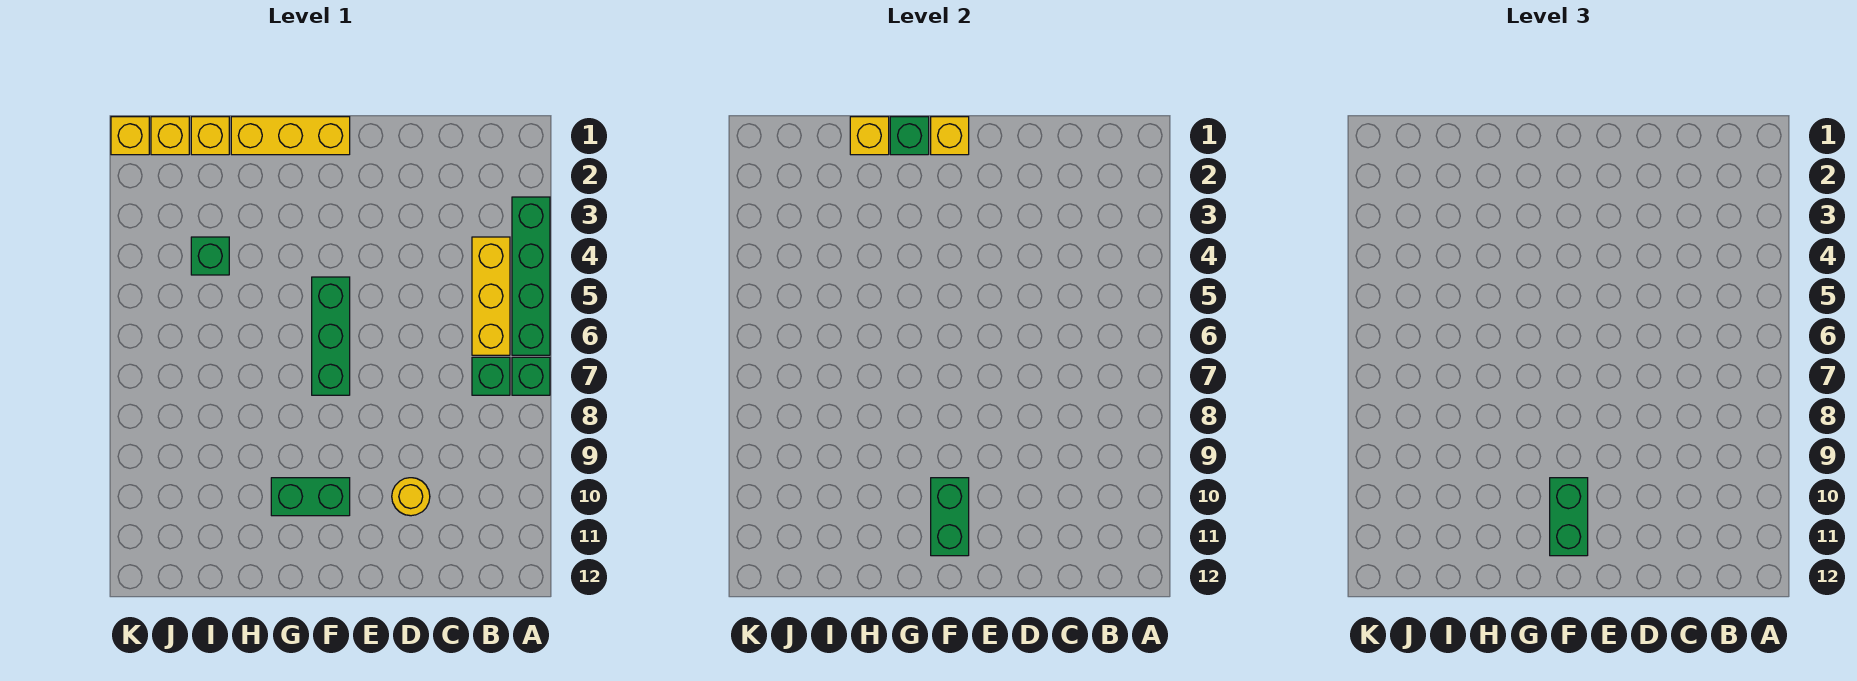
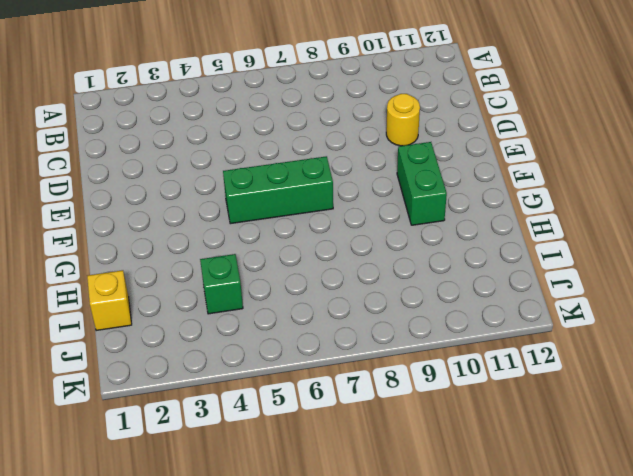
none -> green 1x4 brick [512,197,550,355]
none -> green 1x1 brick [512,357,550,395]
none -> yellow 1x3 brick [472,237,510,355]

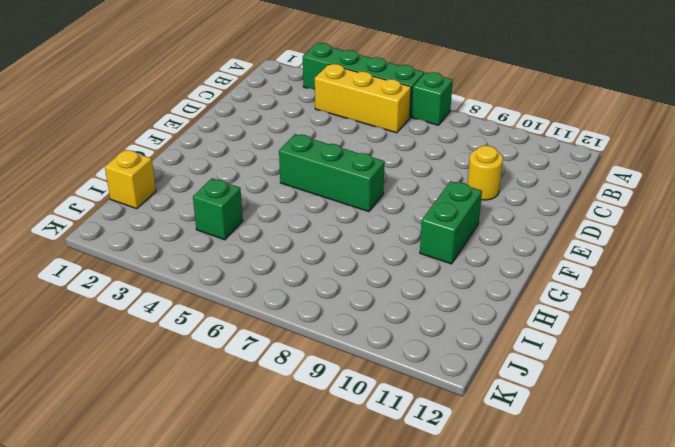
none -> green 1x1 brick [472,357,510,395]
none -> yellow 1x3 brick [231,117,350,155]
none -> yellow 1x1 brick [151,117,189,155]

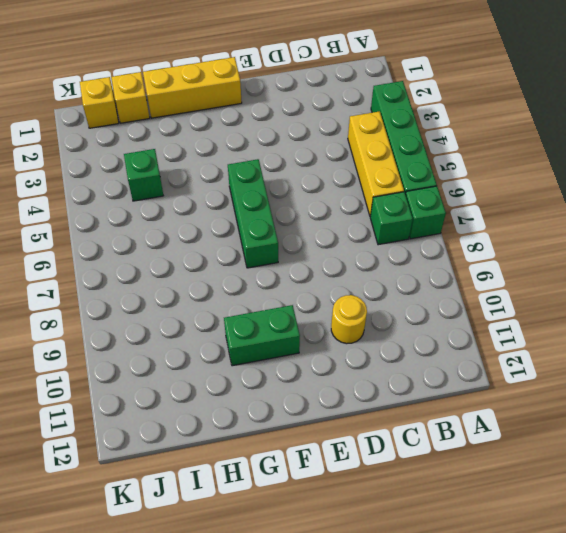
none -> yellow 1x1 brick [111,117,149,155]
none -> yellow 1x1 brick [931,117,969,155]
none -> green 1x2 brick [931,478,969,556]

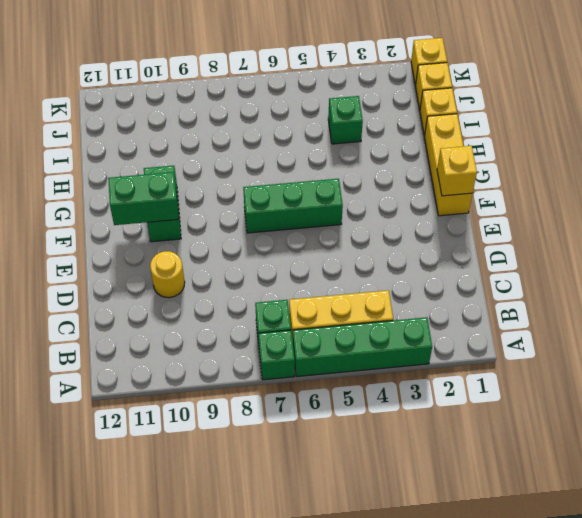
none -> green 1x1 brick [890,117,929,155]
none -> yellow 1x1 brick [850,117,889,155]
none -> green 1x2 brick [1550,478,1588,556]

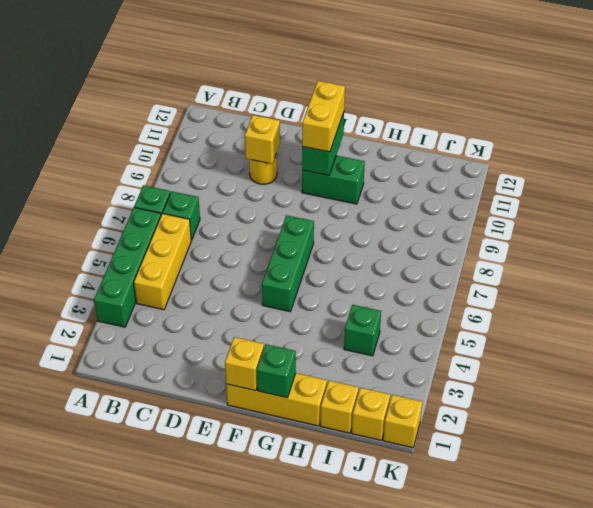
yellow 1x1 brick [245,115,280,164] -> yellow 1x1 brick moved to [850,117,889,155]
yellow 1x2 brick [302,81,345,152] -> green 1x2 brick [1550,478,1588,556]

